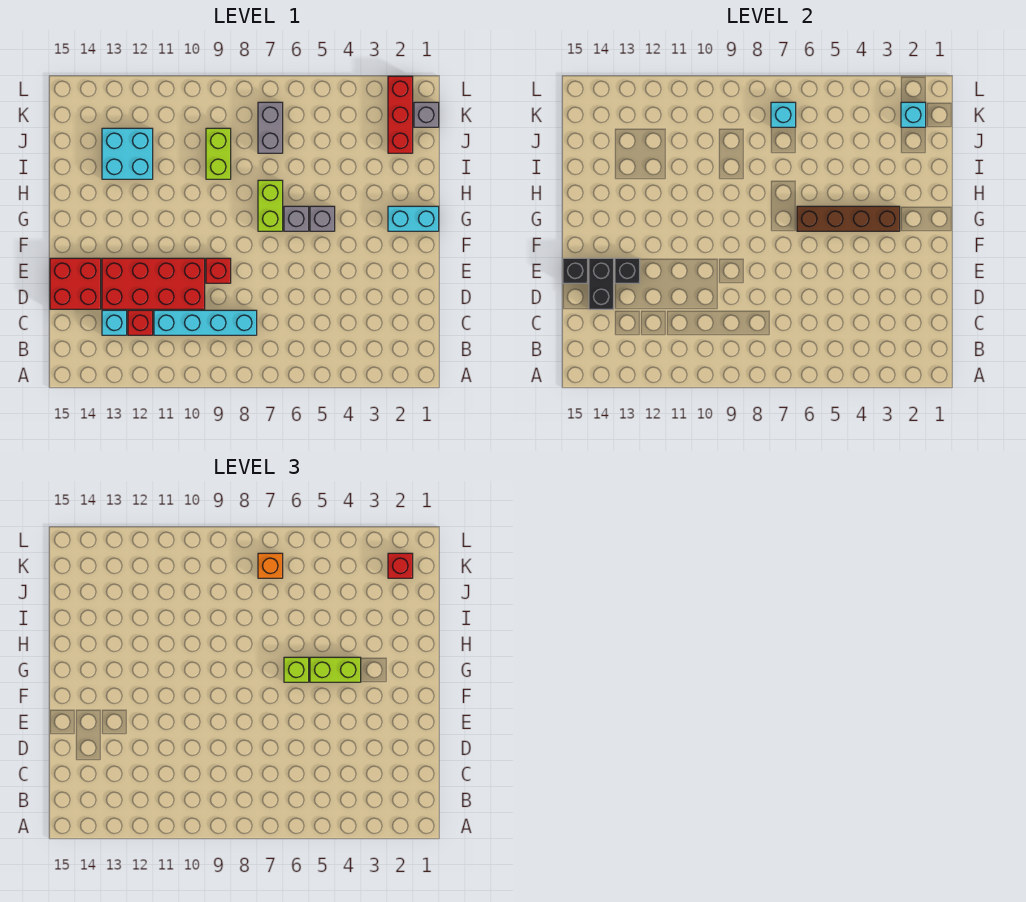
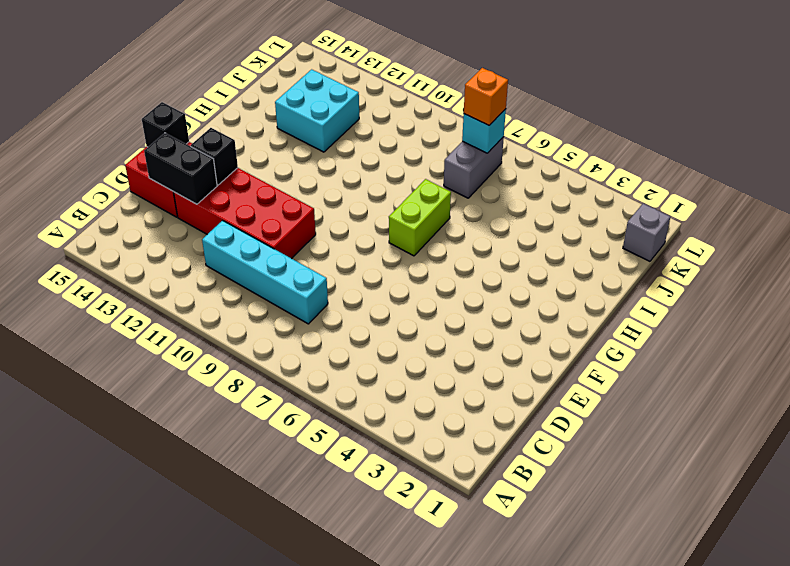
black 1x2 brick [144,133,217,204] -> black 1x2 brick turned to [589,258,614,309]
none -> red 1x1 brick [128,310,153,335]
none -> cyan 1x1 brick [102,310,127,335]
none -> red 1x1 brick [206,258,231,283]

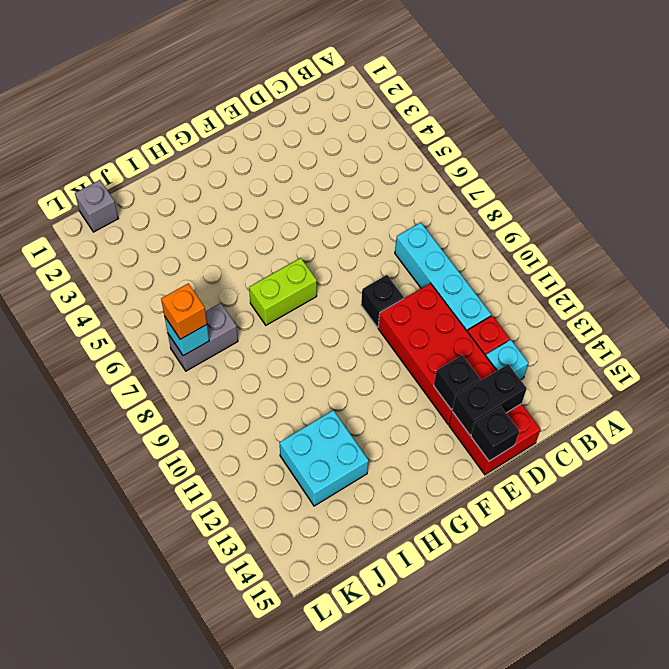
black 1x1 brick [361,275,404,327] -> red 1x1 brick [206,258,231,283]
none -> cyan 1x2 brick [388,206,439,231]
none -> grey 1x1 brick [310,206,335,231]
none -> grey 1x1 brick [284,206,309,231]

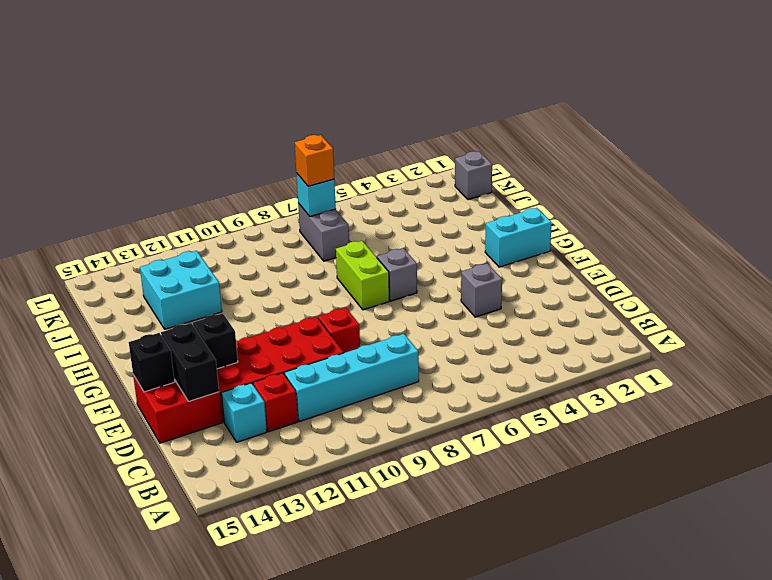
grey 1x1 brick [461,263,502,317] -> grey 1x1 brick moved to [310,206,335,231]
none -> lime 1x2 brick [206,128,231,179]
none -> red 1x3 brick [388,76,413,153]
none -> brown 1x4 brick [797,206,900,231]

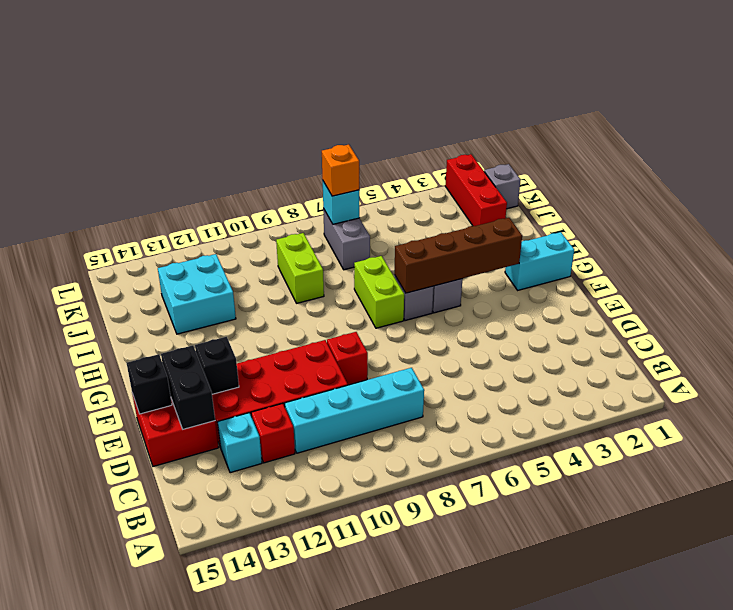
none -> cyan 1x1 brick [901,102,926,127]
none -> lime 1x2 brick [310,657,361,682]
none -> lime 1x1 brick [284,657,309,682]

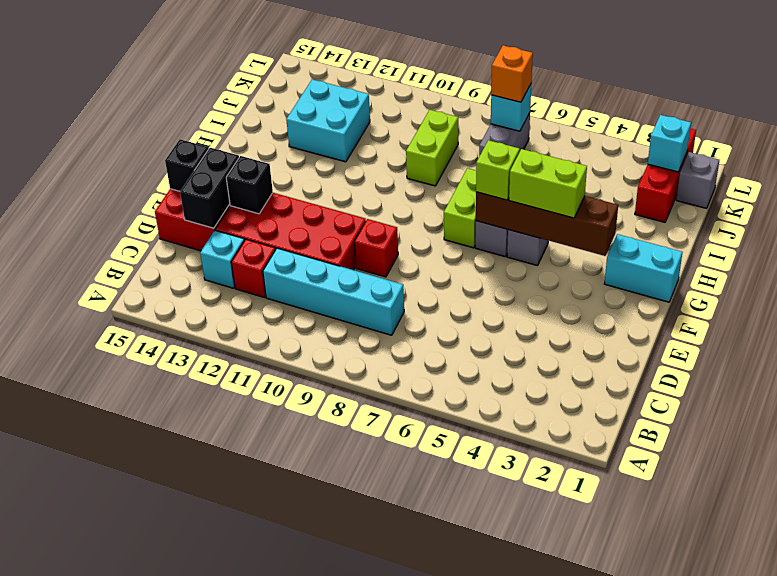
none -> red 1x1 brick [388,553,413,578]

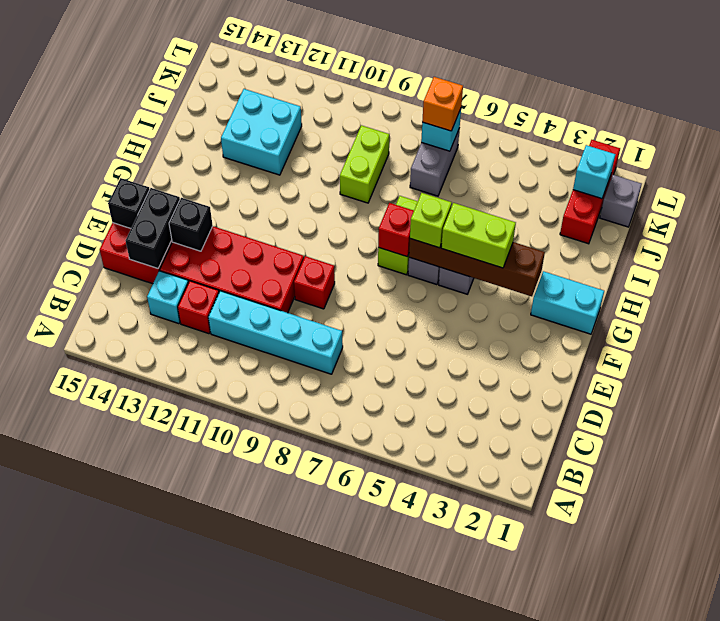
red 1x1 brick [378,203,414,257] -> red 1x1 brick moved to [388,553,413,578]

